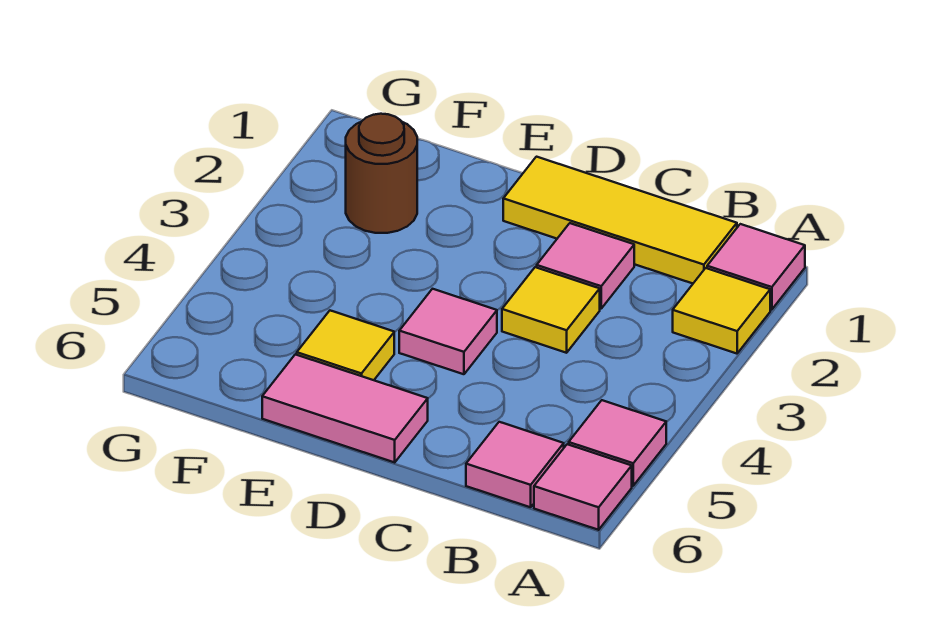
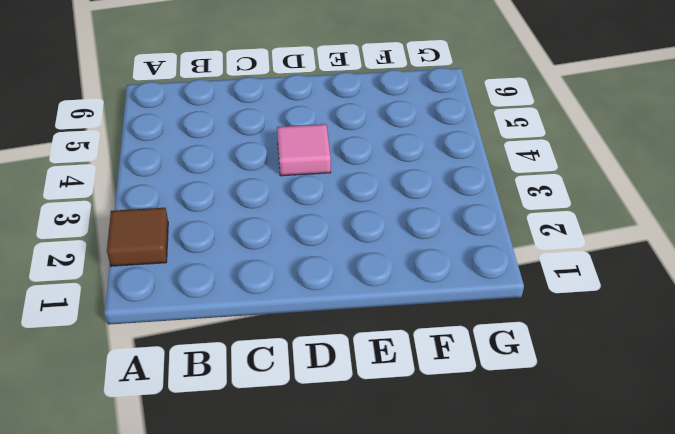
brown 1x1 tile [107,208,168,266] -> yellow 1x1 tile [673,268,770,354]
none -> pink 1x1 tile [707,224,805,310]
none -> pink 1x1 tile [569,400,666,486]
none -> pink 1x1 tile [534,444,632,530]

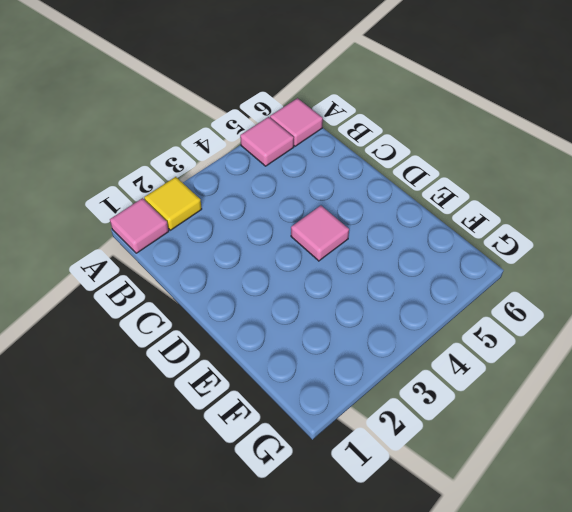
none -> yellow 1x3 tile [503,157,737,283]
none -> pink 1x1 tile [466,422,564,507]
none -> pink 1x1 tile [537,223,634,309]

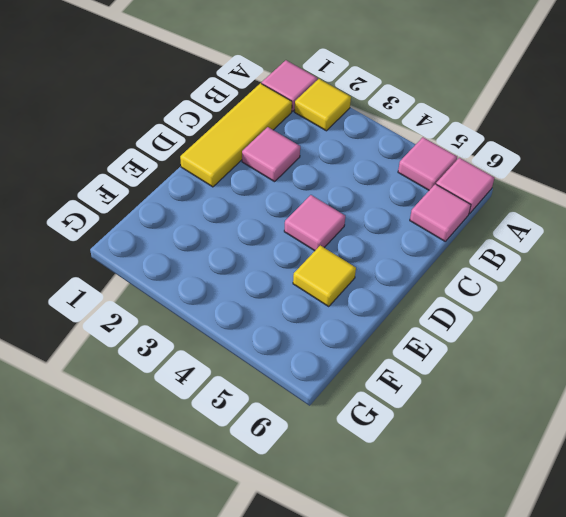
none -> yellow 1x1 tile [502,267,600,353]
none -> pink 1x2 tile [262,354,428,462]
none -> brown 1x1 round brick [346,114,417,233]

